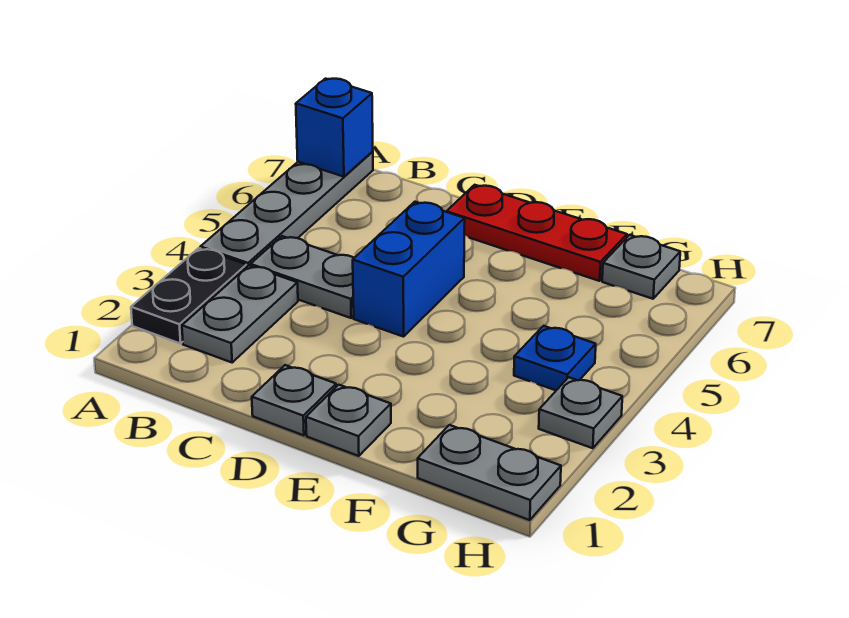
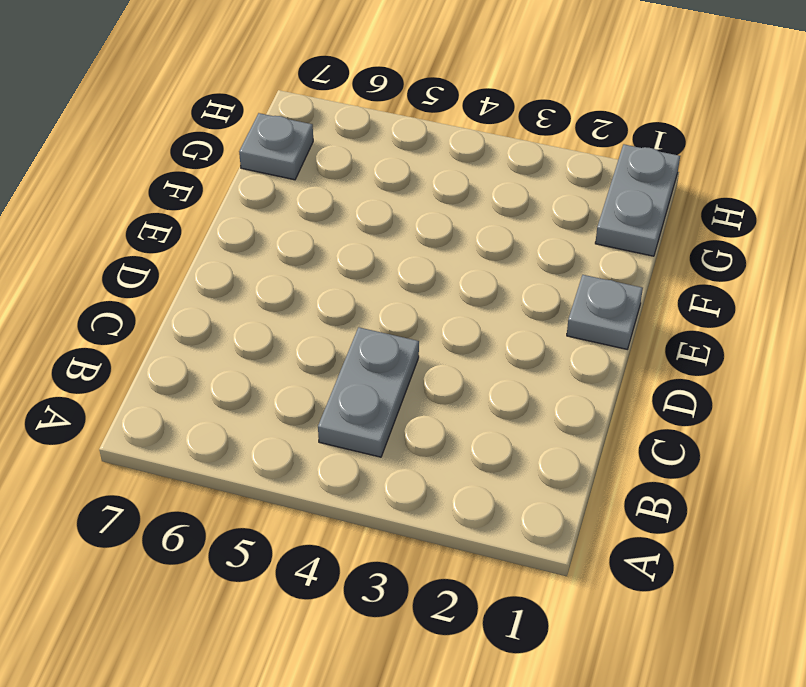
none -> black 1x2 plate [131,248,247,344]
none -> grey 1x4 plate [200,152,373,267]
none -> grey 1x2 plate [182,266,298,362]

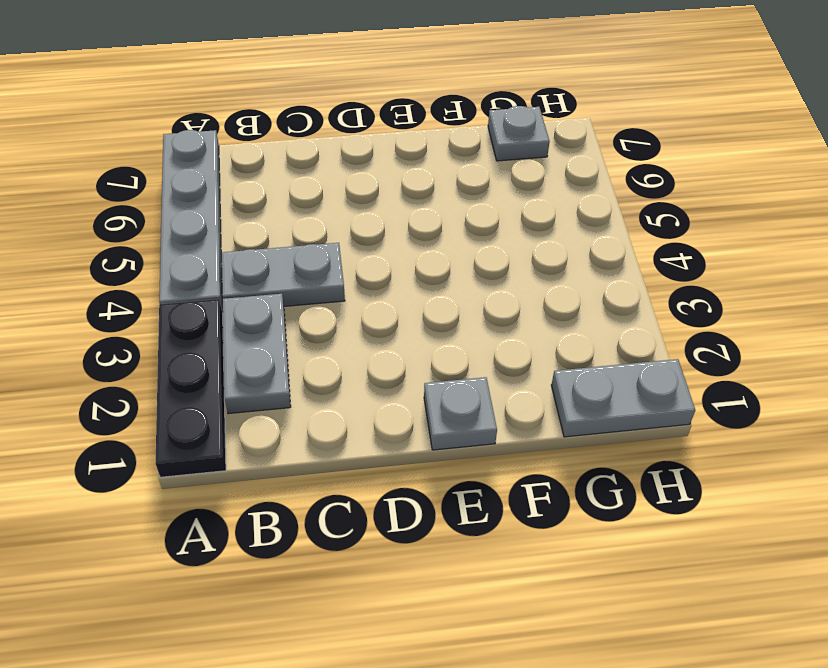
black 1x3 plate [155,299,226,477] -> black 1x2 plate [131,248,247,344]
none -> grey 1x1 plate [252,365,336,435]
none -> blue 1x2 brick [353,202,465,337]
none -> red 1x3 plate [447,185,627,281]

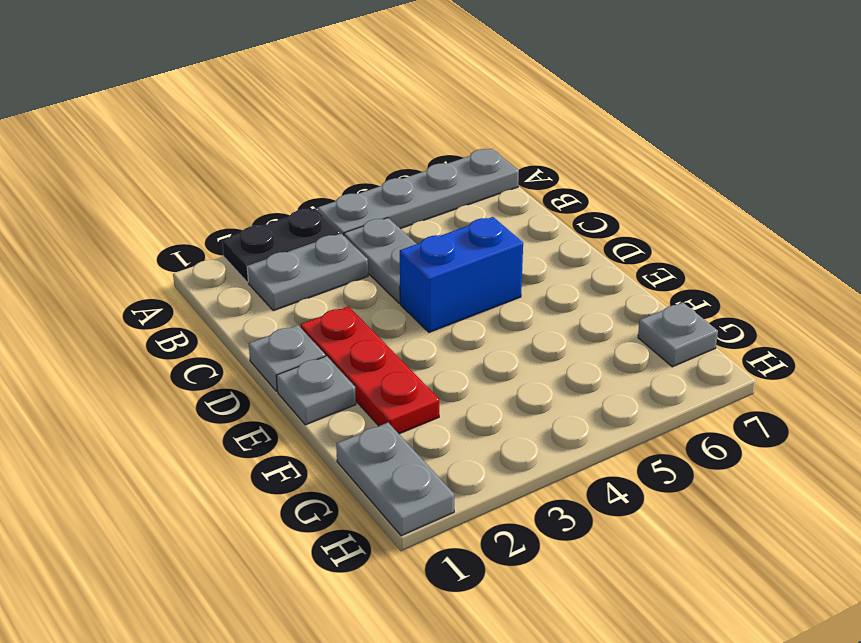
red 1x3 plate [301,306,439,434] -> red 1x3 plate moved to [447,185,627,281]
none -> blue 1x1 plate [514,326,596,390]
none -> grey 1x1 plate [539,377,622,448]
none -> blue 1x1 brick [296,79,373,177]

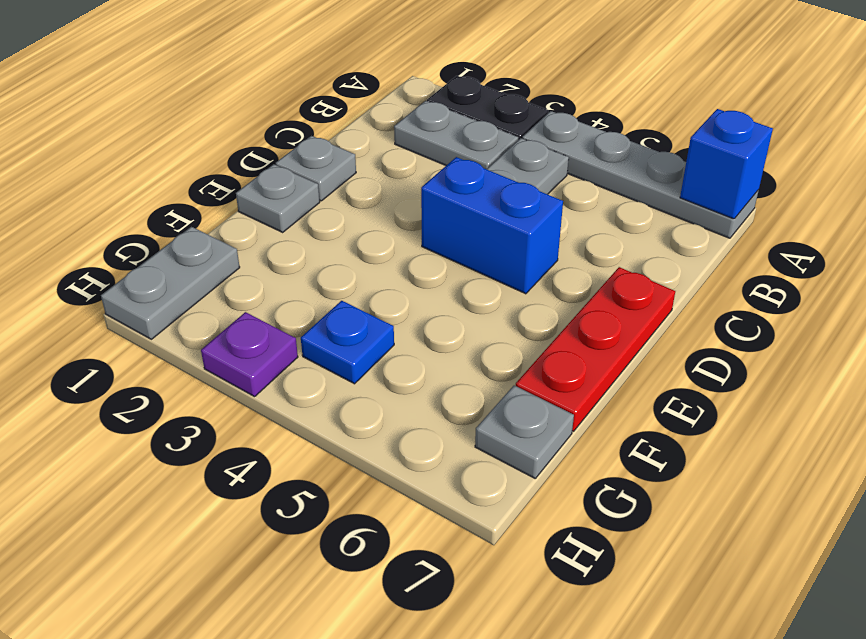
purple 1x1 plate [201,312,298,397] -> grey 1x1 plate [539,377,622,448]

